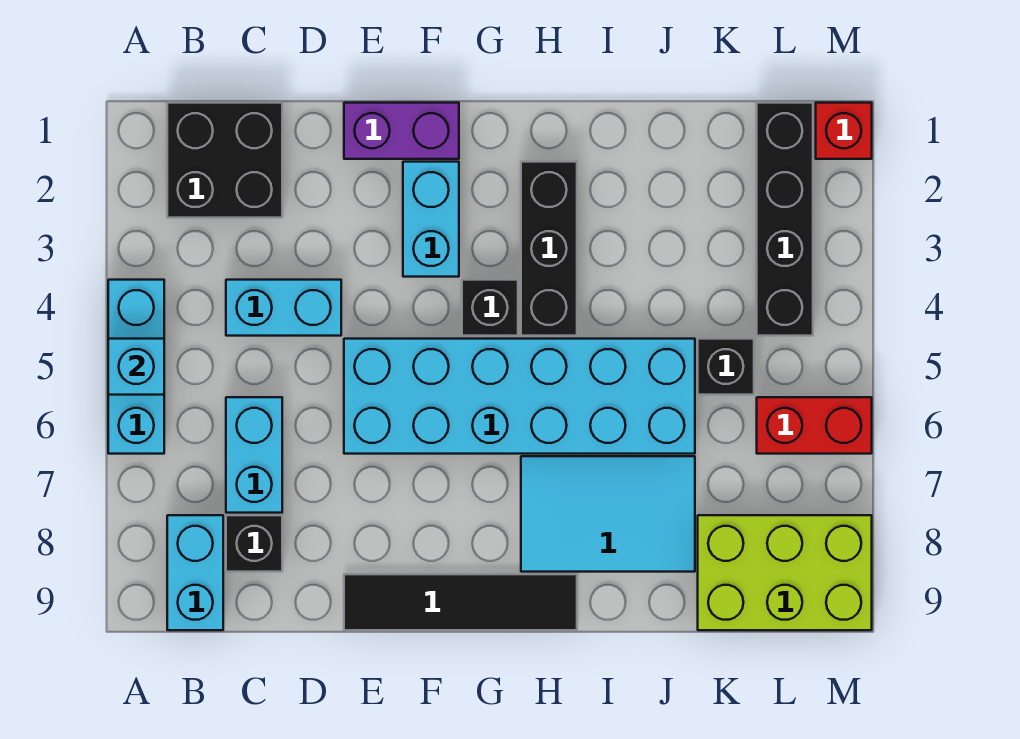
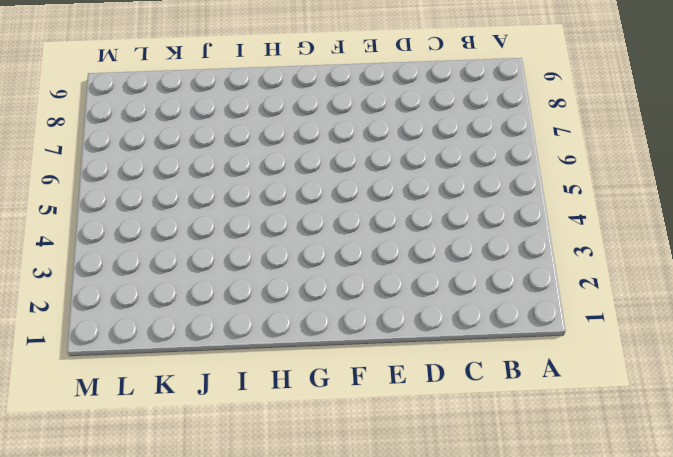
none -> cyan 1x3 brick [108,280,164,454]
none -> black 2x2 brick [167,103,282,218]
none -> cyan 1x2 brick [167,515,223,630]

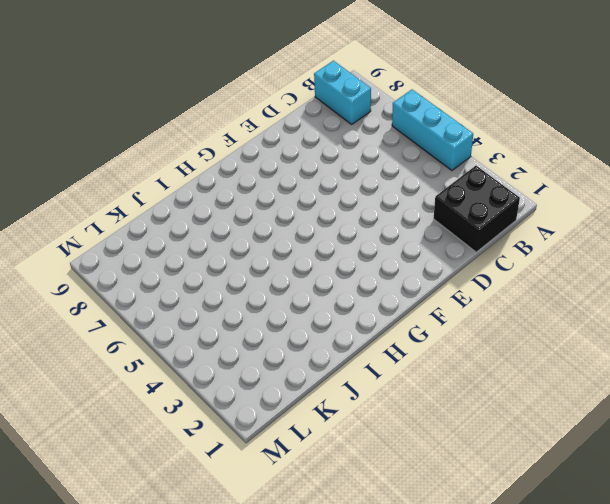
none -> cyan 1x2 brick [226,280,341,336]
none -> cyan 1x2 brick [226,397,282,513]
none -> black 1x1 brick [226,515,282,572]

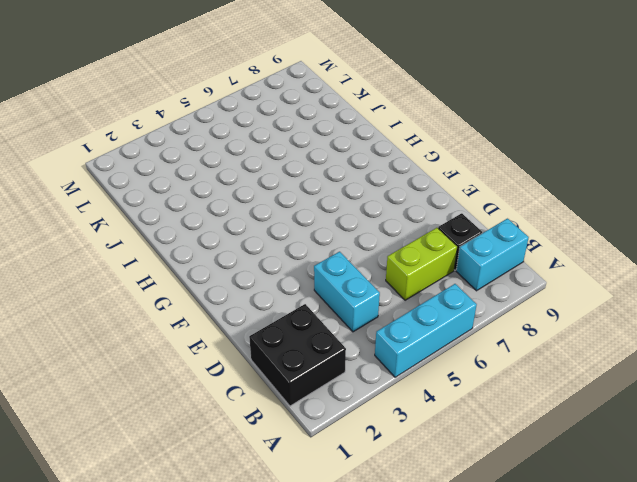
lime 1x2 brick [386,228,457,300] -> cyan 1x2 brick [226,397,282,513]
none -> purple 1x2 brick [344,103,459,159]
none -> cyan 2x6 brick [344,339,695,454]
none -> black 1x4 tile [344,574,577,630]

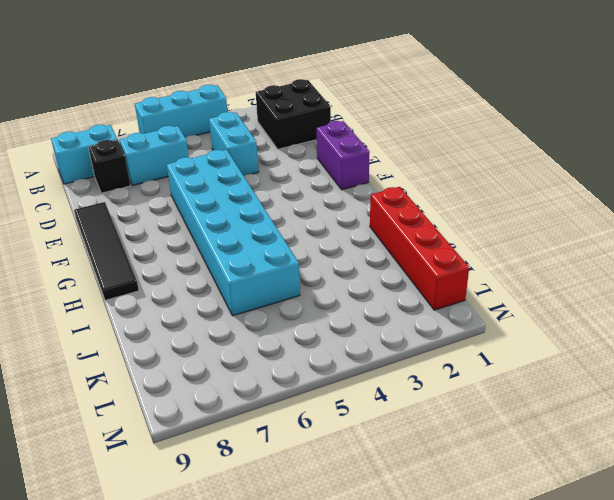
red 1x4 brick [370,187,469,310] -> black 1x4 brick [757,103,813,336]
none -> cyan 1x2 brick [403,162,459,277]
none -> black 1x1 brick [462,280,518,336]
none -> black 1x3 brick [521,162,577,336]

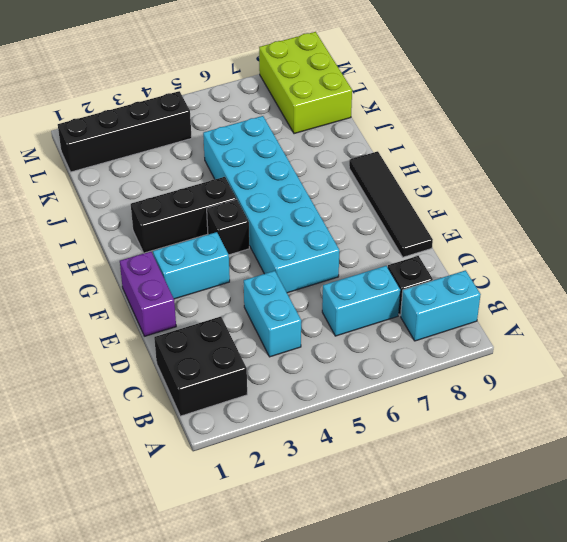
none -> cyan 1x3 brick [108,280,164,454]
none -> cyan 2x3 tile [521,456,695,572]
none -> black 1x1 brick [698,339,754,395]

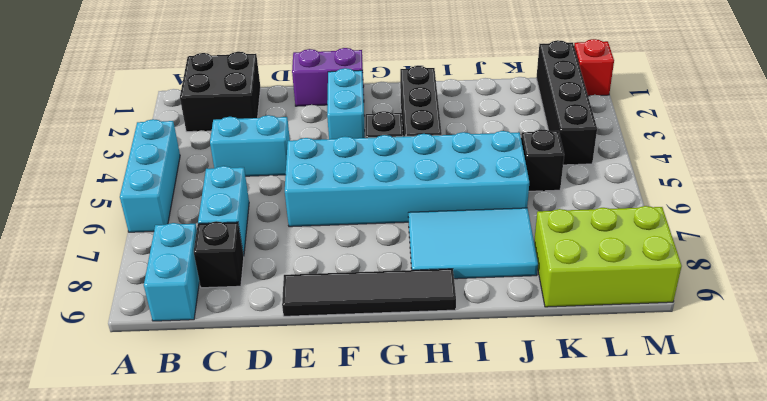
none -> red 1x2 brick [757,397,872,454]
none -> cyan 1x1 brick [108,339,164,395]

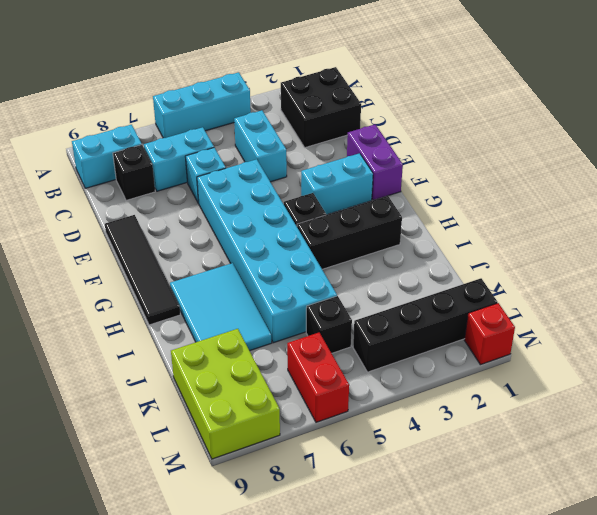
cyan 1x1 brick [185,148,226,203] -> cyan 1x1 brick moved to [108,339,164,395]

